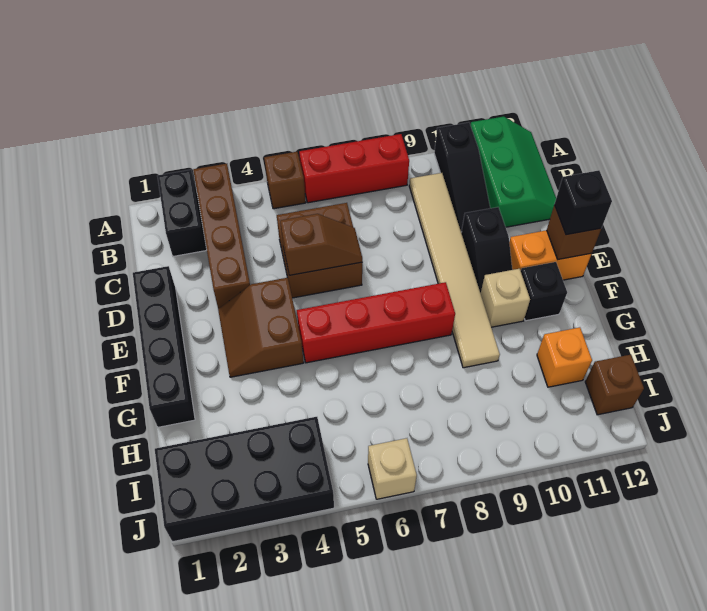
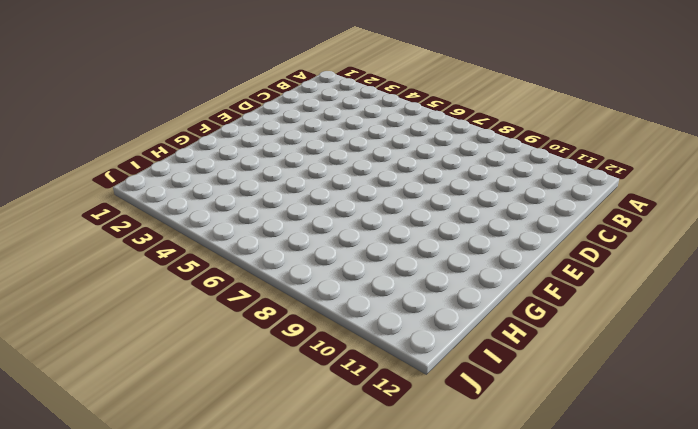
none -> black 1x2 brick [157,170,207,256]
none -> brown 1x4 brick [193,164,250,309]
none -> brown 1x1 brick [264,152,306,209]

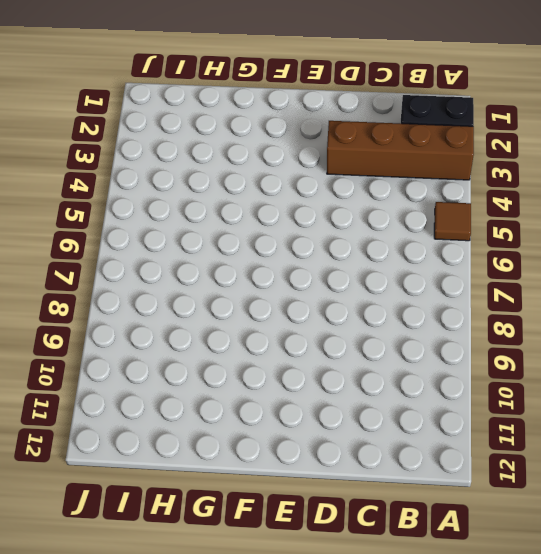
brown 1x1 tile [434,202,471,241] -> brown 1x1 brick [264,152,306,209]
none -> red 1x3 brick [299,134,409,203]
none -> black 1x3 slope [434,122,490,232]
none -> green 2x3 slope [471,117,556,227]

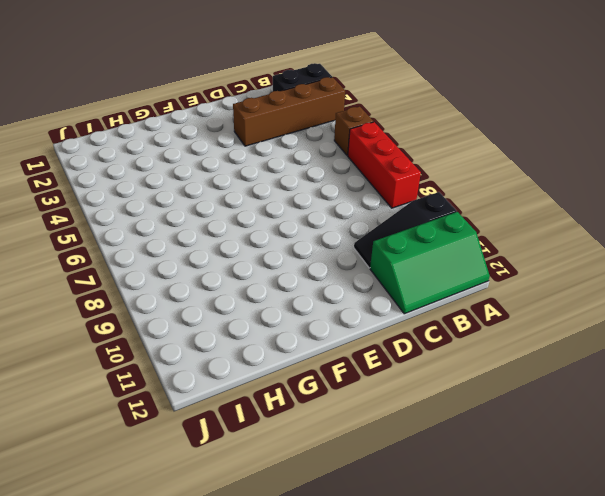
none -> tan 1x6 tile [409,173,500,368]
none -> brown 2x2 brick [277,203,362,298]
none -> black 1x4 brick [133,266,195,427]

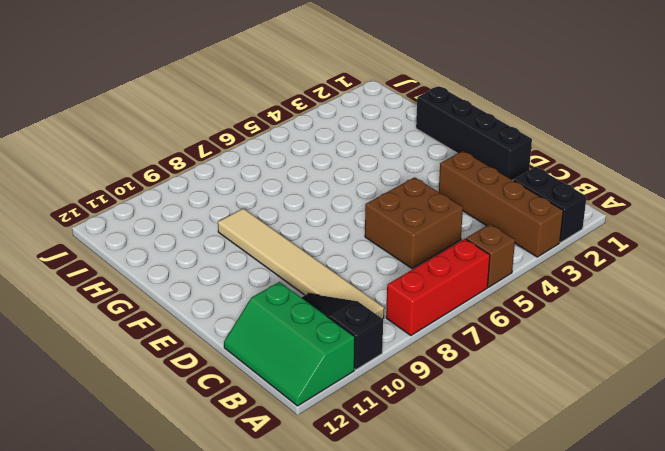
none -> black 1x2 slope [461,207,512,293]
none -> brown 2x2 slope [218,278,304,377]
none -> orange 1x2 brick [509,230,591,280]

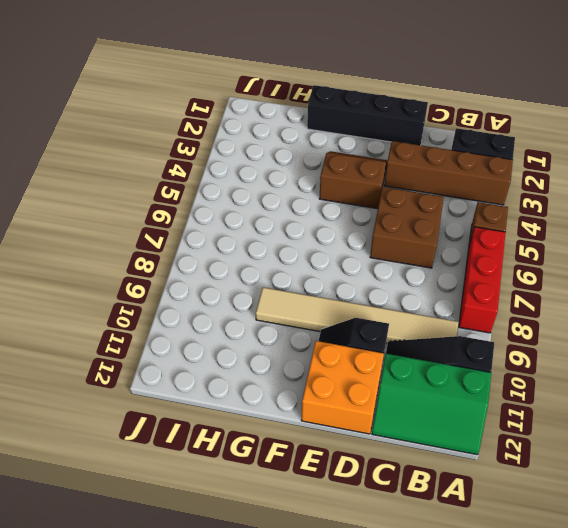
orange 2x2 brick [301,341,384,434] -> orange 1x2 brick [509,230,591,280]
none -> red 1x4 brick [297,282,455,363]
none -> tan 1x1 brick [481,269,530,327]
none -> black 1x1 brick [521,262,567,321]

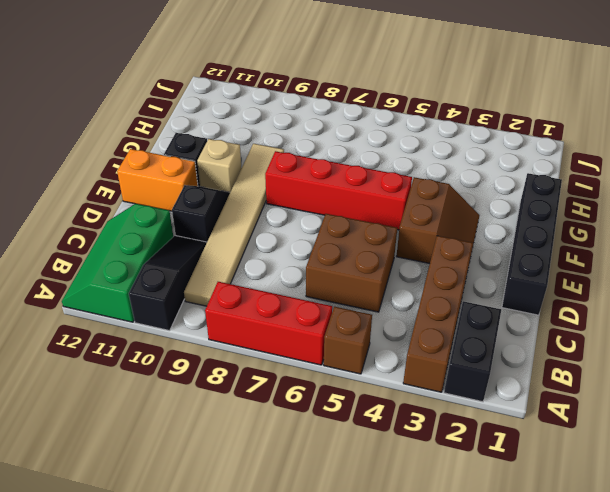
none -> orange 1x1 brick [537,327,592,387]
none -> black 2x4 brick [155,417,334,542]
none -> brown 1x1 brick [585,355,644,415]

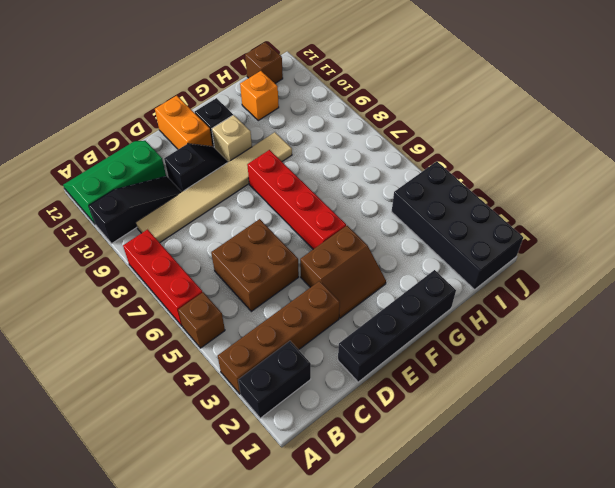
none -> tan 1x1 brick [368,438,417,499]
none -> brown 1x2 slope [280,214,362,275]
none -> brown 1x1 brick [547,205,601,260]

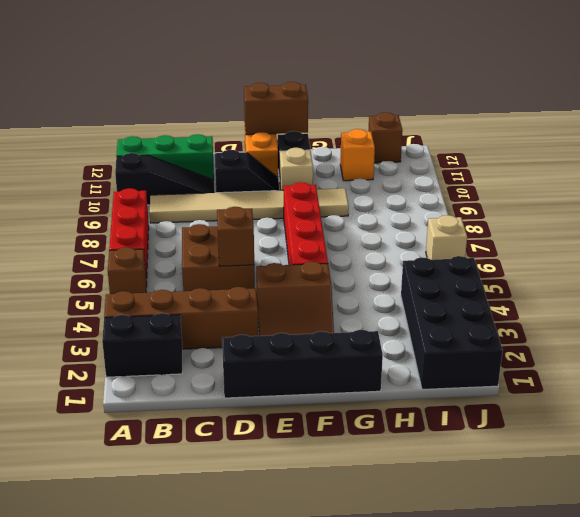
brown 1x2 brick [244,82,308,135] -> brown 1x1 brick [547,205,601,260]
none -> black 1x1 brick [554,170,612,235]

